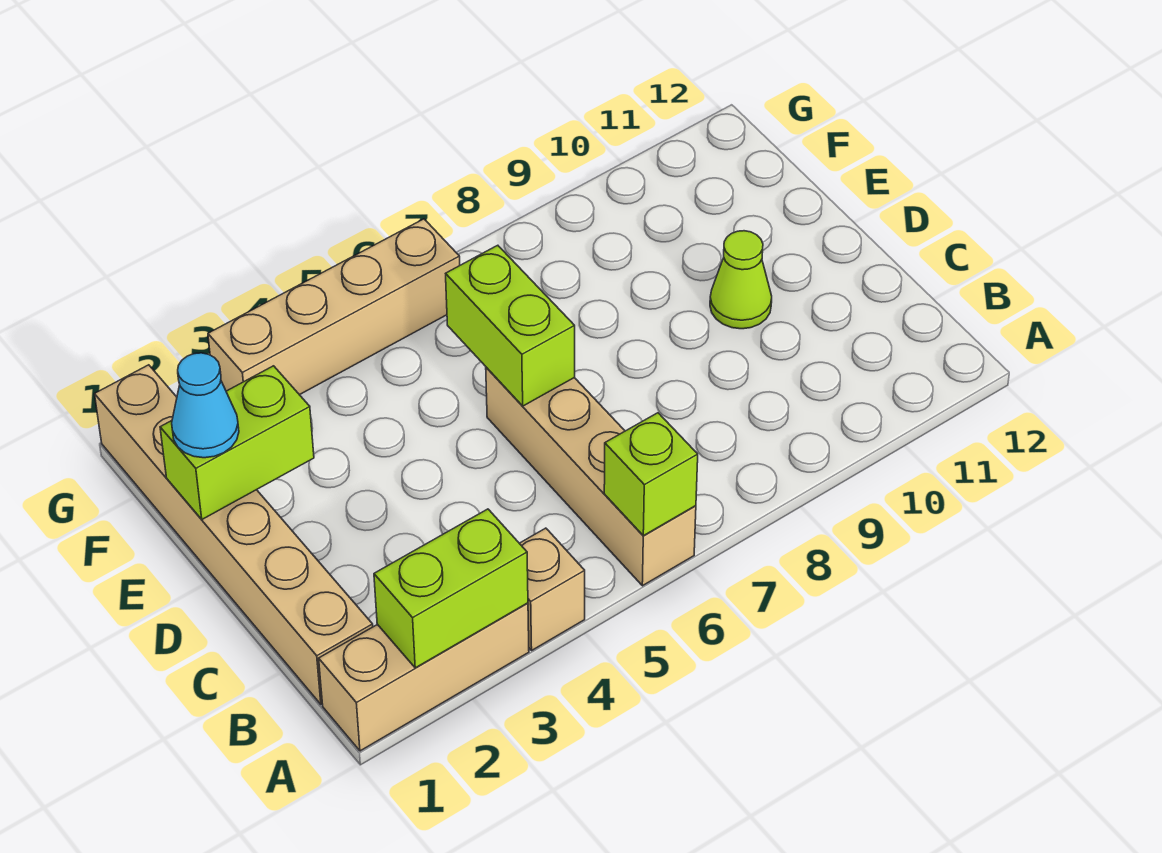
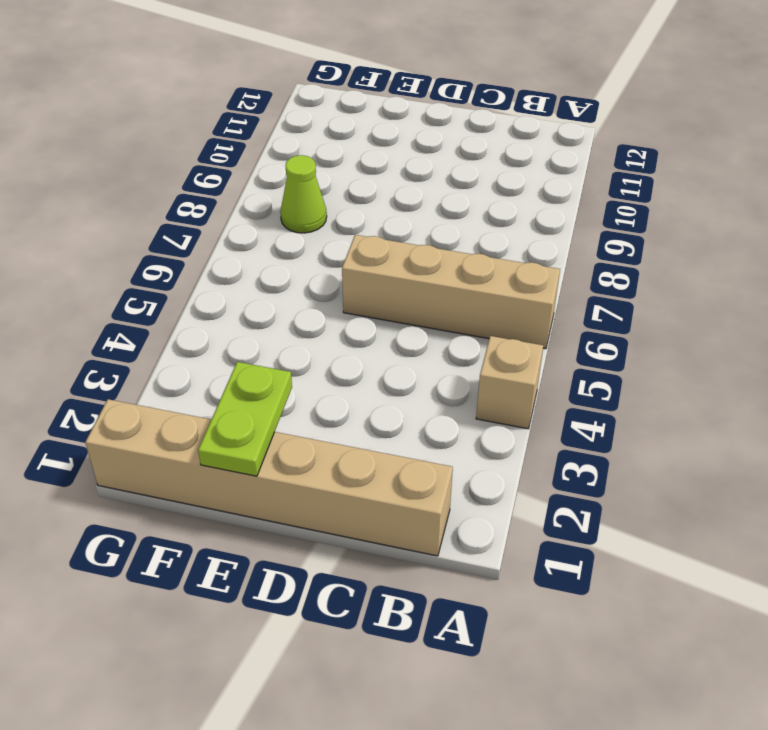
lime 1x2 plate [198,362,292,476] -> lime 1x2 brick [160,366,314,519]
lime 1x1 cone [280,155,327,233] -> lime 1x1 cone moved to [710,231,772,329]
none -> tan 1x3 brick [319,603,529,751]
none -> tan 1x4 brick [208,219,460,395]

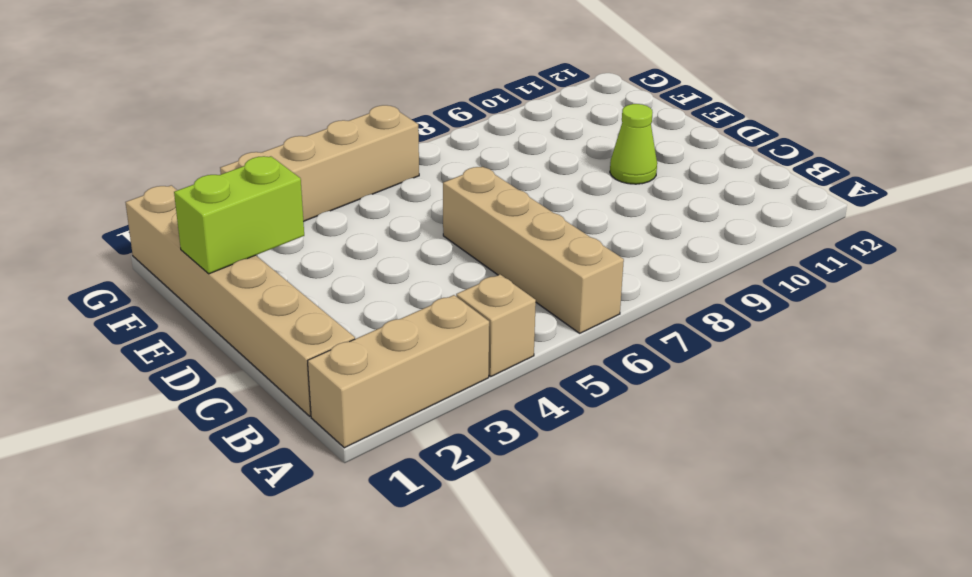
none -> lime 1x2 brick [374,509,528,668]
none -> lime 1x1 brick [604,413,698,536]

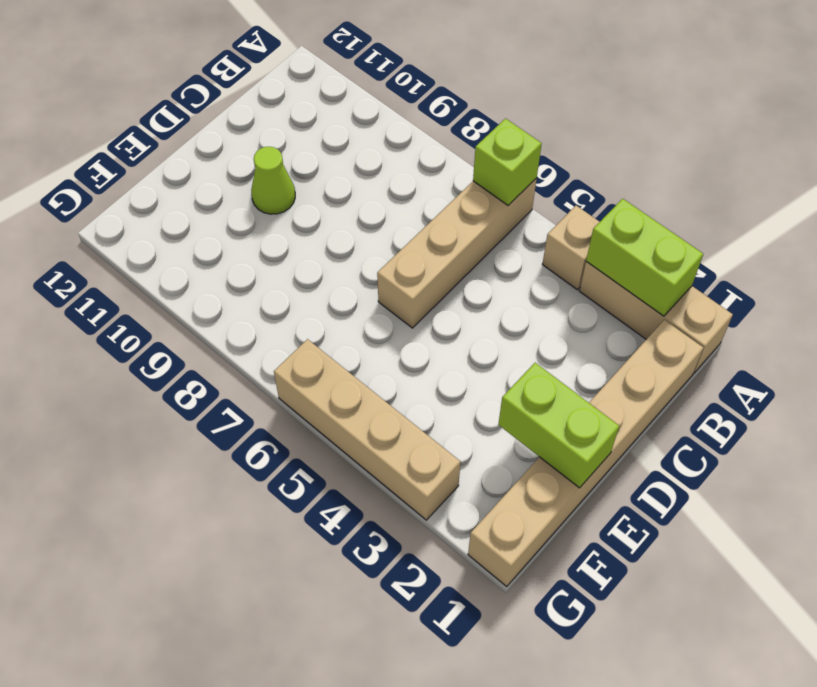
none -> lime 1x2 brick [446,245,575,406]
none -> cyan 1x1 cone [172,353,239,458]

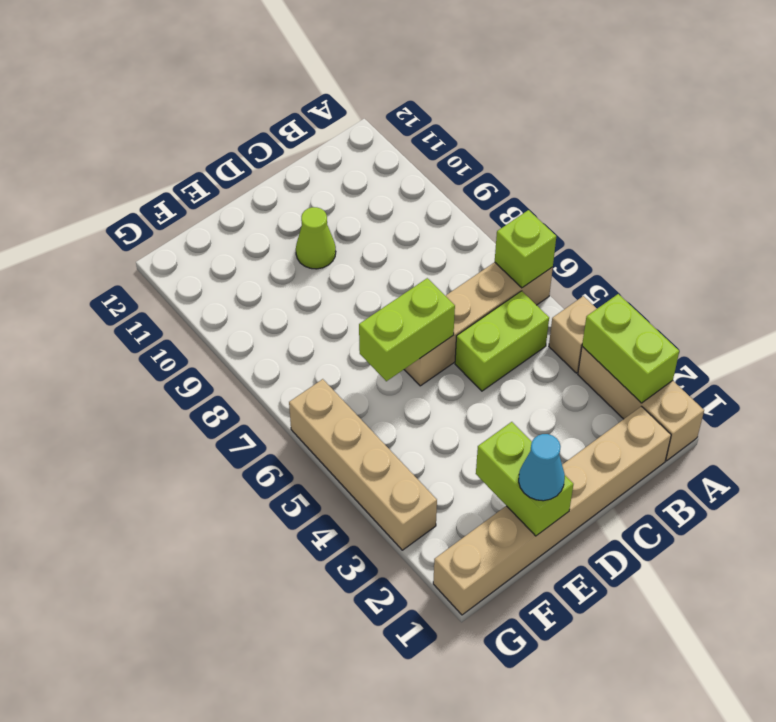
lime 1x2 brick [455,291,549,391] -> none

